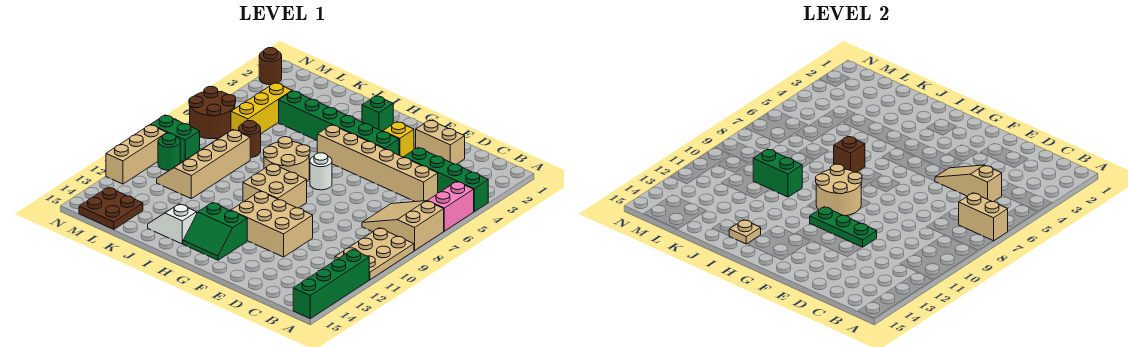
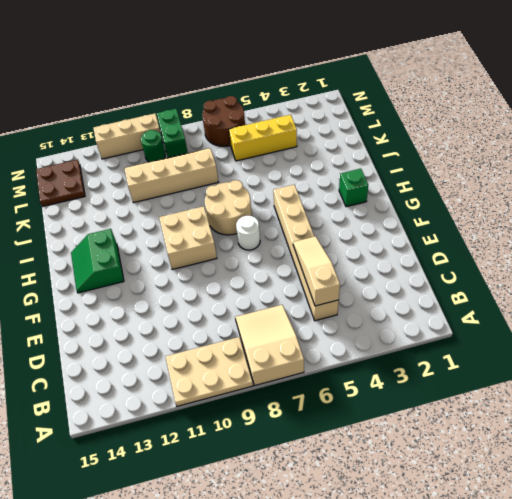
none -> green 1x4 brick [404,148,488,212]
none -> pink 1x2 brick [428,182,474,231]
none -> green 1x4 brick [293,250,369,319]
none -> tan 1x2 brick [416,120,465,164]

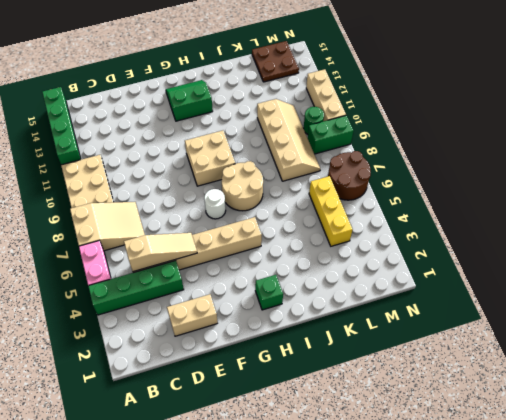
none -> tan 2x3 brick [231,191,313,257]
none -> yellow 1x1 brick [383,122,414,157]
none -> green 1x6 brick [279,91,399,155]
none -> white 1x2 slope [148,204,197,244]

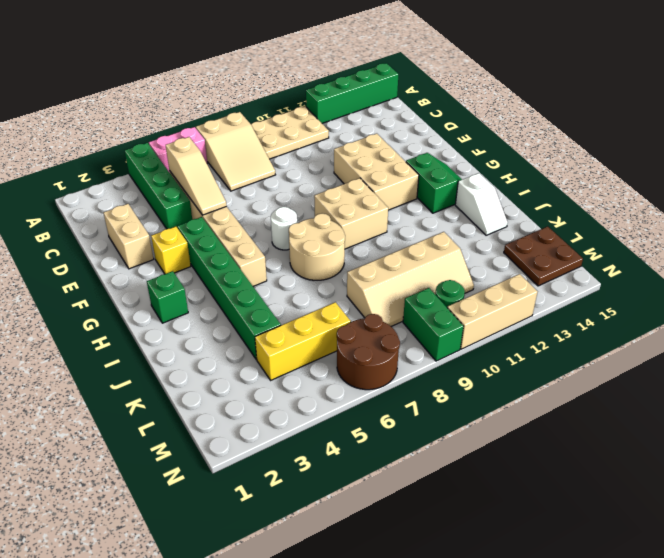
none -> brown 1x1 round brick [239,121,261,157]
none -> brown 1x1 round brick [259,48,282,85]
none -> tan 1x2 brick [959,193,1008,241]
none -> green 1x3 plate [810,207,877,247]

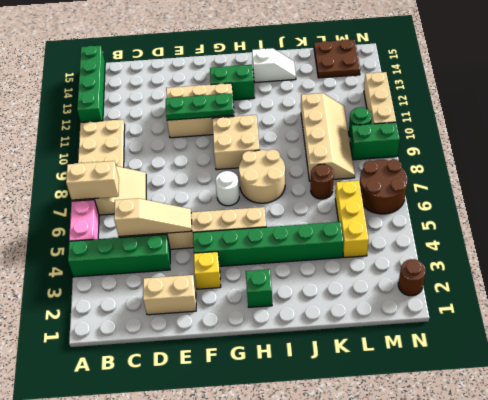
none -> tan 2x2 round brick [816,164,862,216]
none -> brown 1x1 brick [834,136,865,172]
none -> tan 1x1 plate [729,220,761,244]
none -> green 1x2 brick [753,149,802,197]

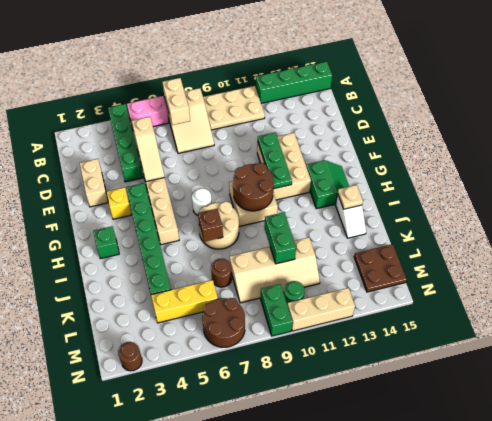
brown 2x2 round brick [233,163,274,211] -> tan 2x2 round brick [816,164,862,216]

